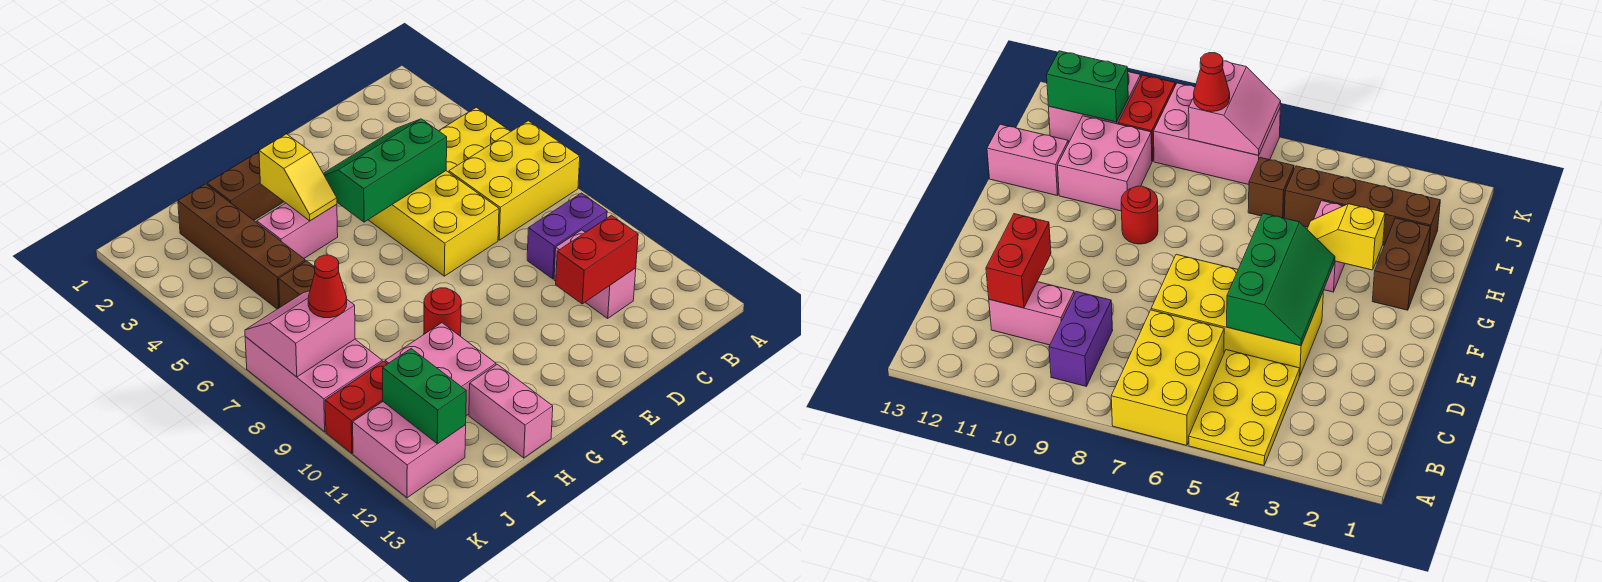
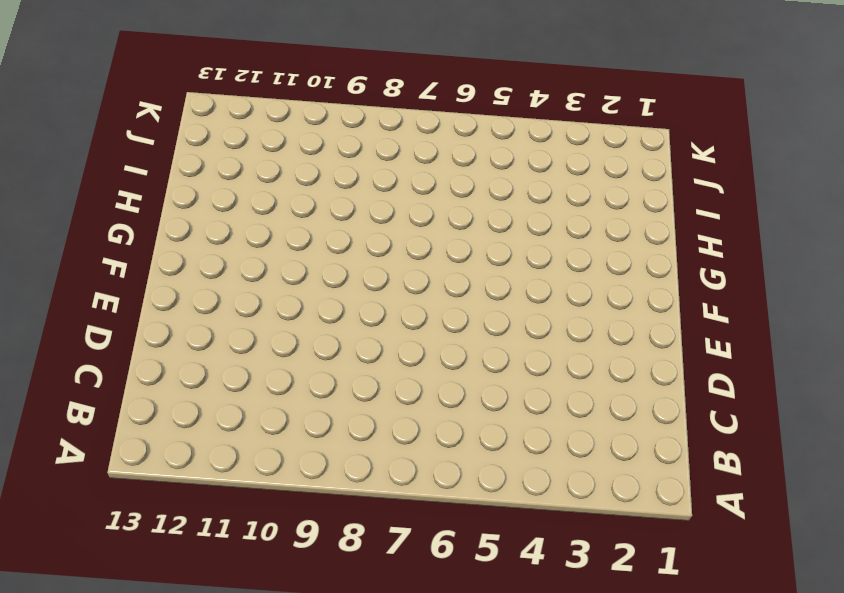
none -> yellow 2x3 plate [439,107,511,172]
none -> yellow 2x3 brick [449,121,580,240]
none -> purple 1x2 brick [527,193,607,279]

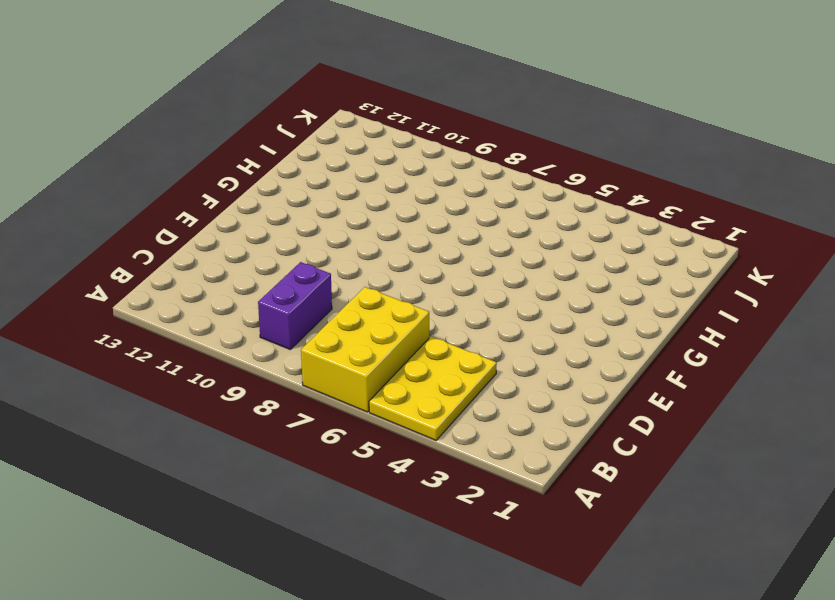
none -> pink 1x2 brick [554,230,636,318]
none -> yellow 2x4 brick [369,171,499,276]
none -> brown 1x2 brick [207,152,284,220]

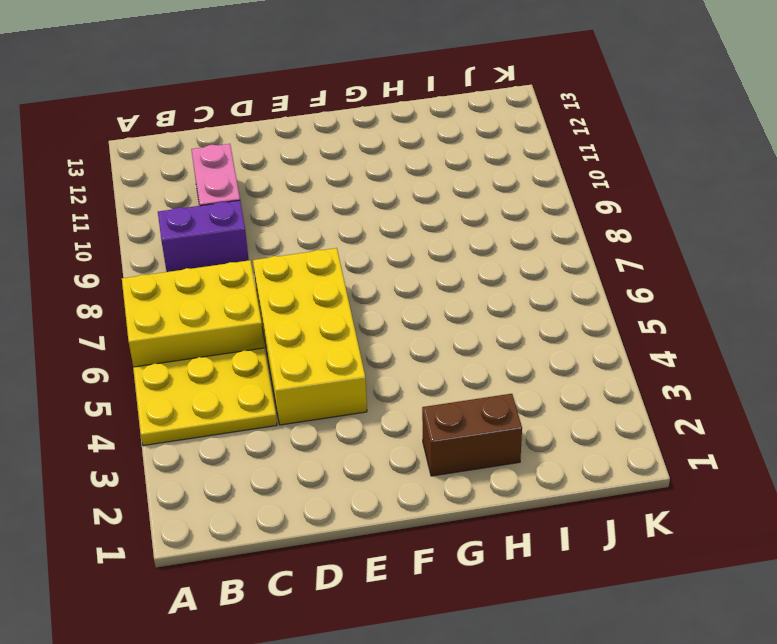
none -> pink 1x2 brick [257,203,338,258]
none -> red 1x1 round brick [424,288,461,336]
none -> pink 2x2 brick [385,323,496,416]

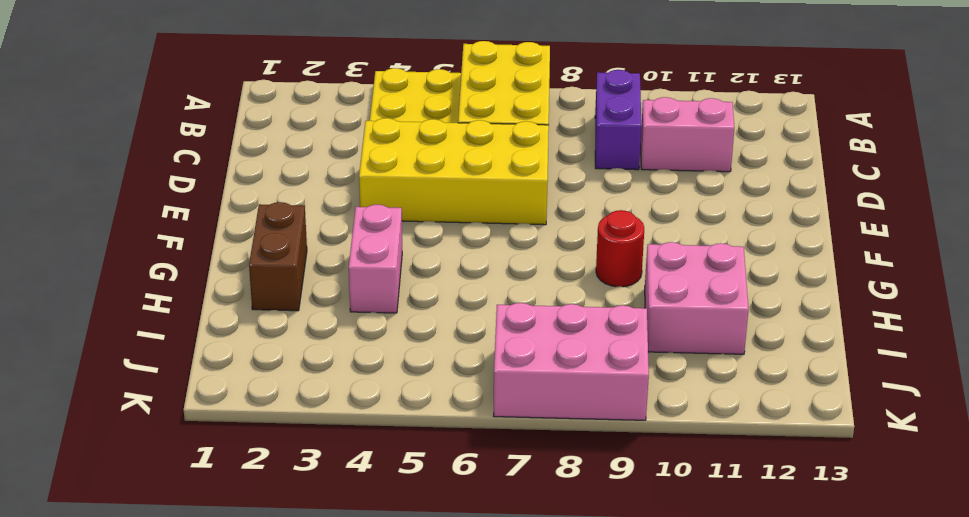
none -> pink 1x2 brick [469,364,553,458]
none -> brown 1x4 brick [178,184,305,309]
none -> brown 1x1 brick [279,261,315,307]

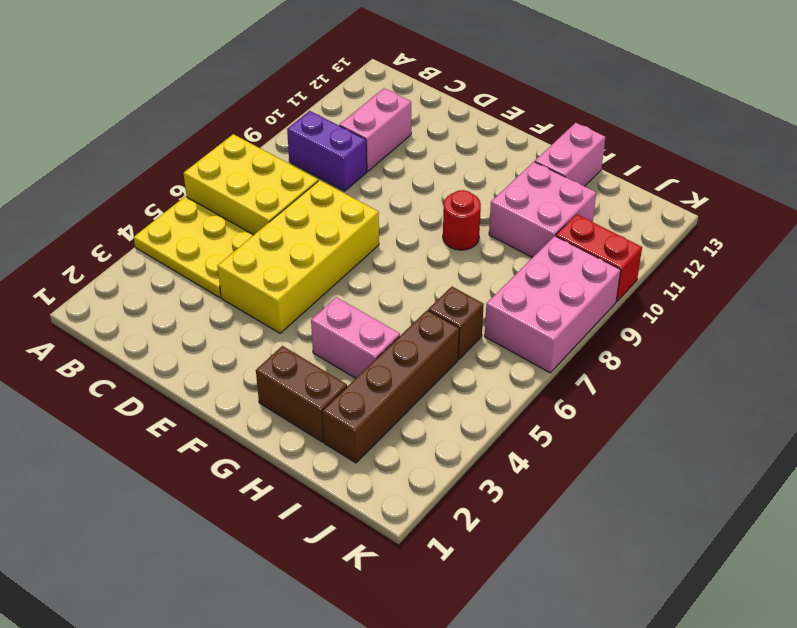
none -> pink 2x2 brick [353,402,466,498]
none -> red 1x2 brick [556,215,638,304]
none -> green 2x3 slope [323,119,447,222]

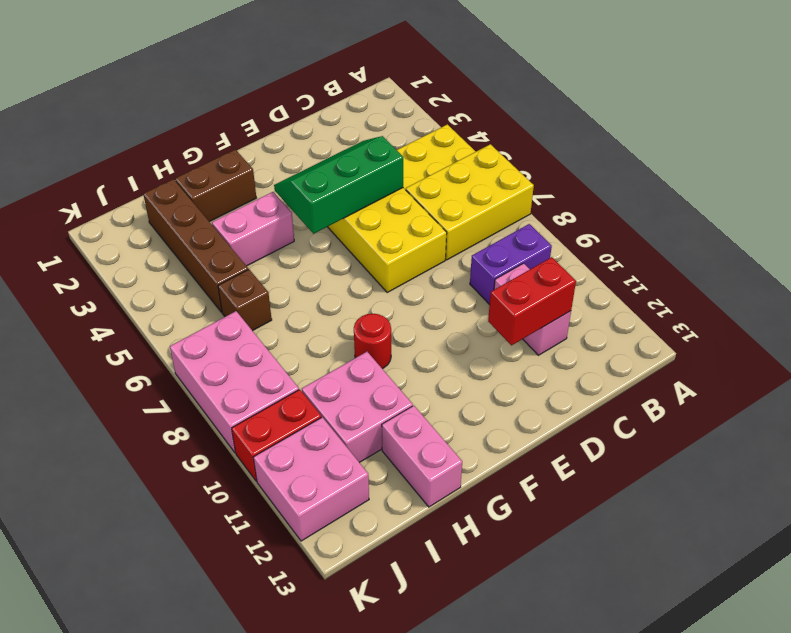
none -> yellow 1x2 slope [259,134,337,221]
none -> pink 2x2 slope [245,291,355,377]
none -> green 1x2 brick [383,349,466,444]

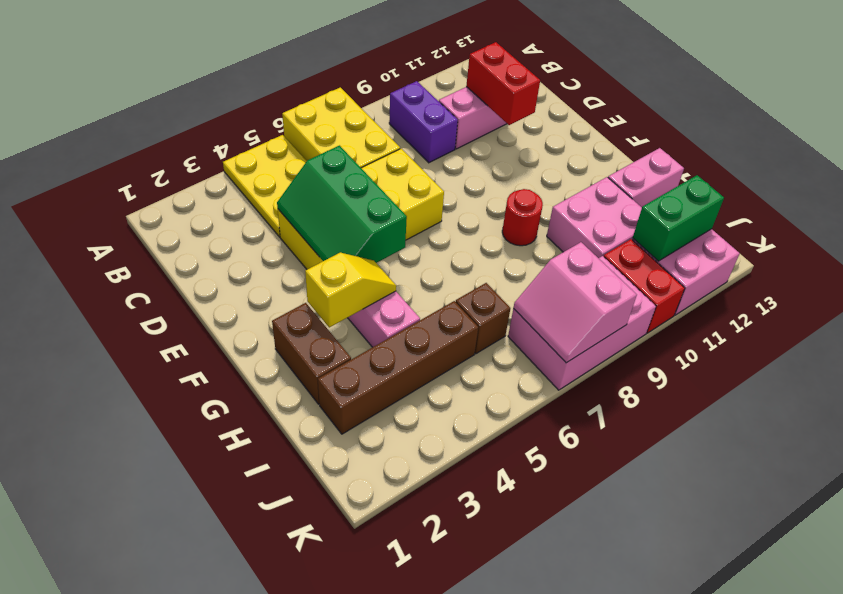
none -> red 1x1 cone [308,255,347,318]

